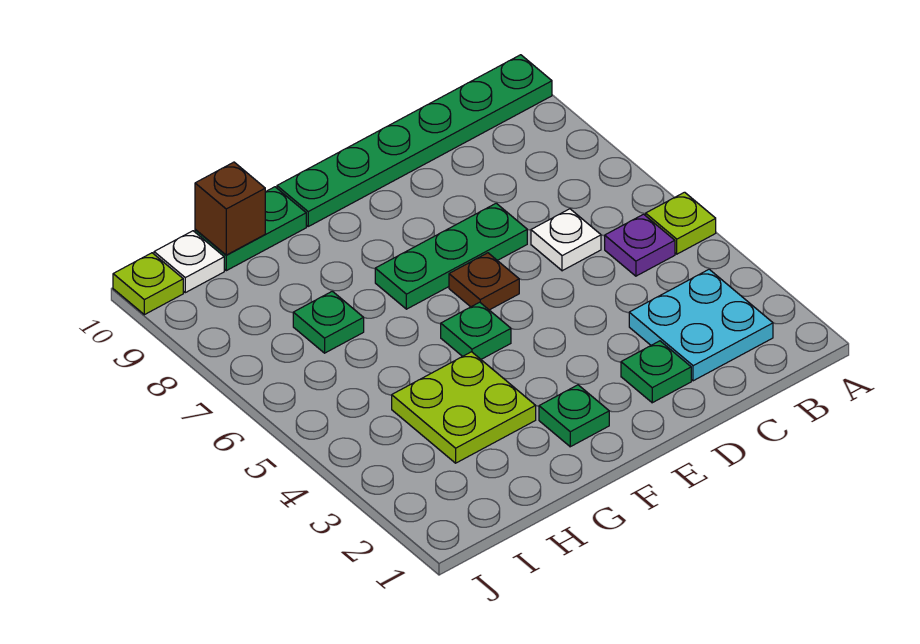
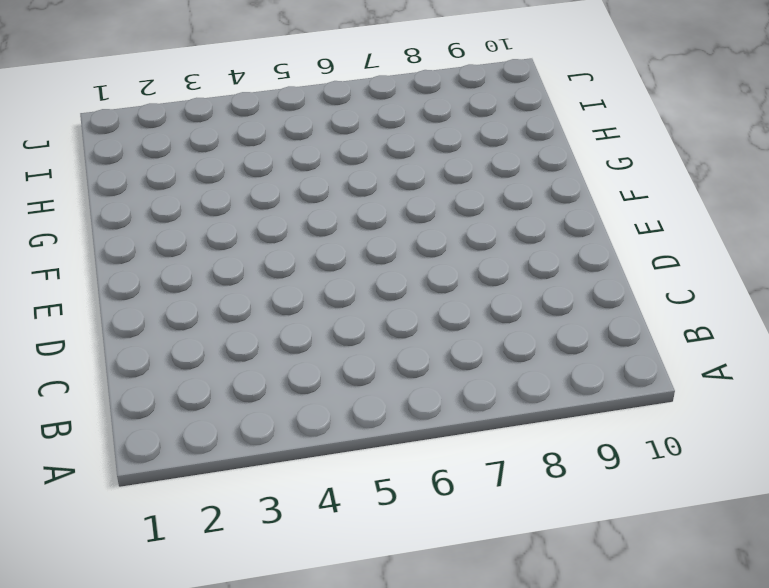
none -> lime 1x1 plate [646,192,716,254]
none -> green 1x6 plate [277,55,552,226]
none -> cyan 2x2 plate [629,269,773,381]

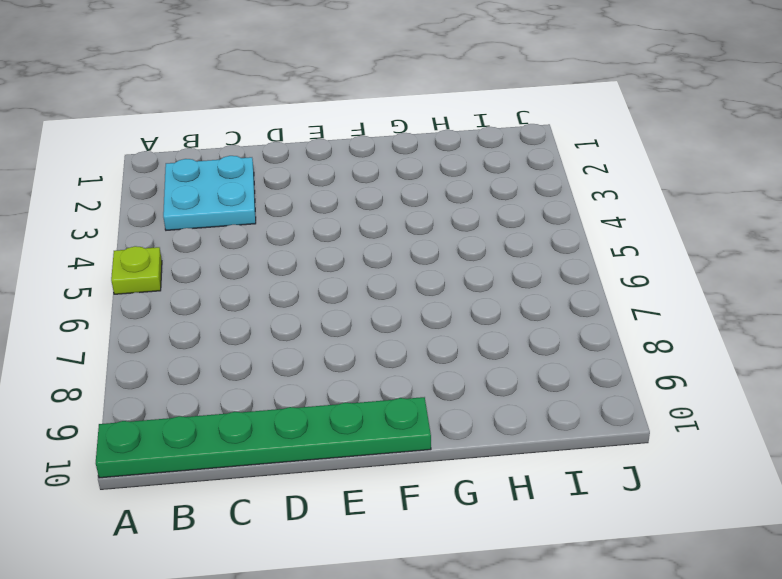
none -> purple 1x1 plate [605,214,675,276]
none -> white 1x1 plate [531,209,601,271]
none -> green 1x1 plate [621,341,691,403]

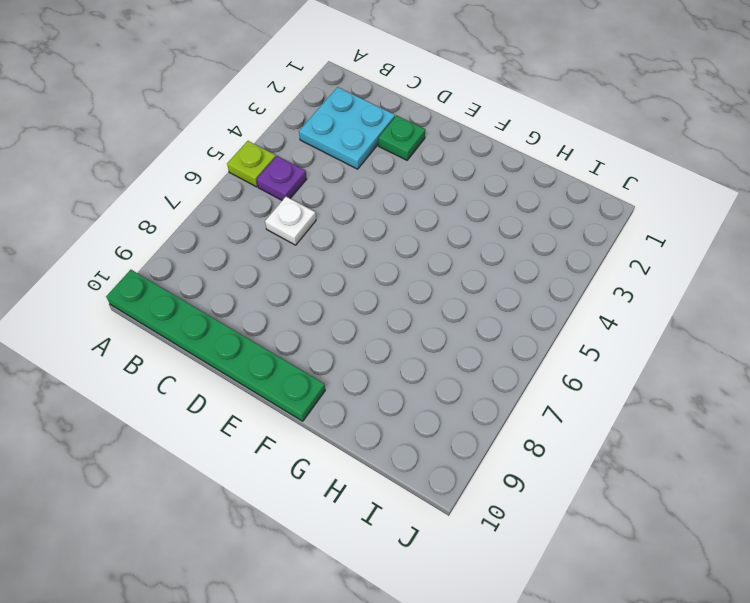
none -> green 1x3 plate [375,203,527,309]
none -> brown 1x1 plate [449,253,519,310]
none -> green 1x1 plate [539,385,609,447]

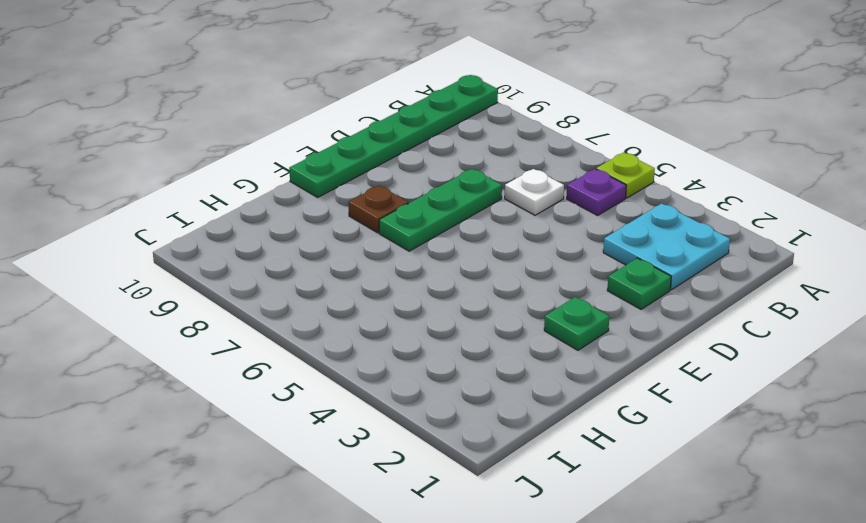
brown 1x1 plate [349,185,408,233] -> brown 1x1 plate moved to [449,253,519,310]
none -> green 1x1 plate [441,302,511,359]
none -> lime 2x2 plate [392,352,536,463]
none -> green 1x2 plate [195,187,306,271]

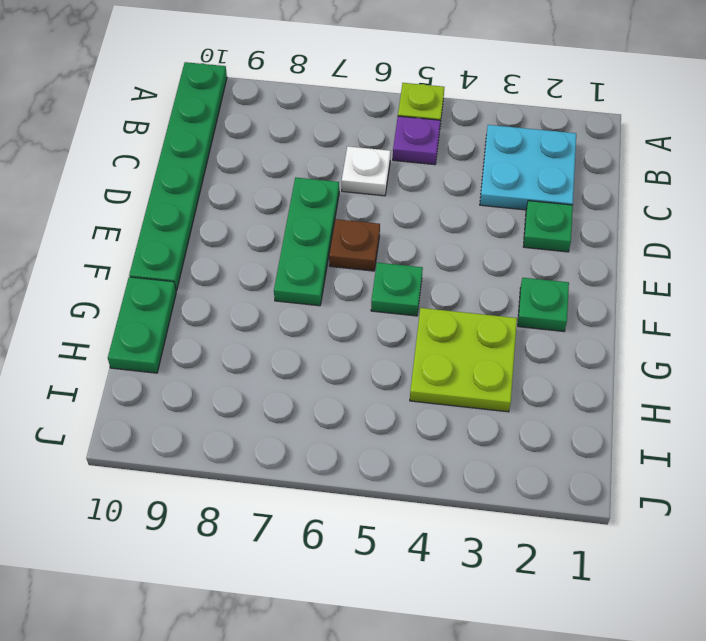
none -> green 1x1 plate [293,291,364,353]
none -> white 1x1 plate [154,231,224,293]
none -> lime 1x1 plate [113,253,183,315]

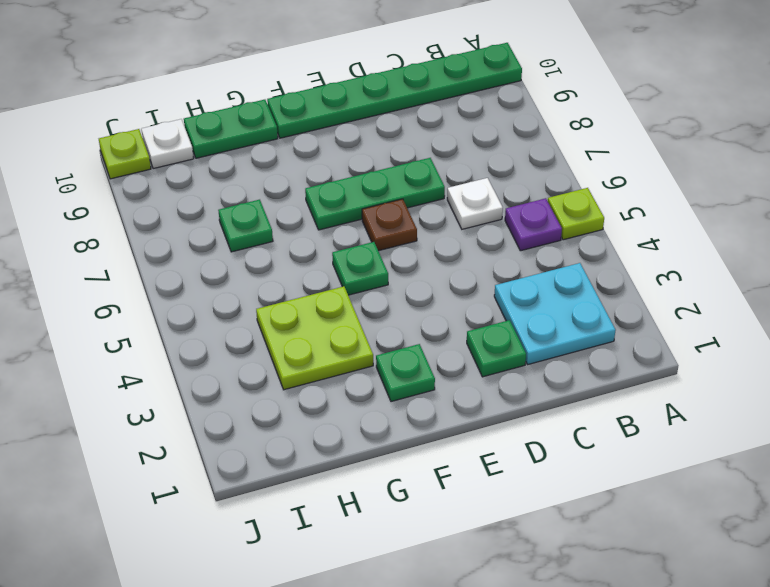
none -> brown 1x1 brick [195,162,265,255]

